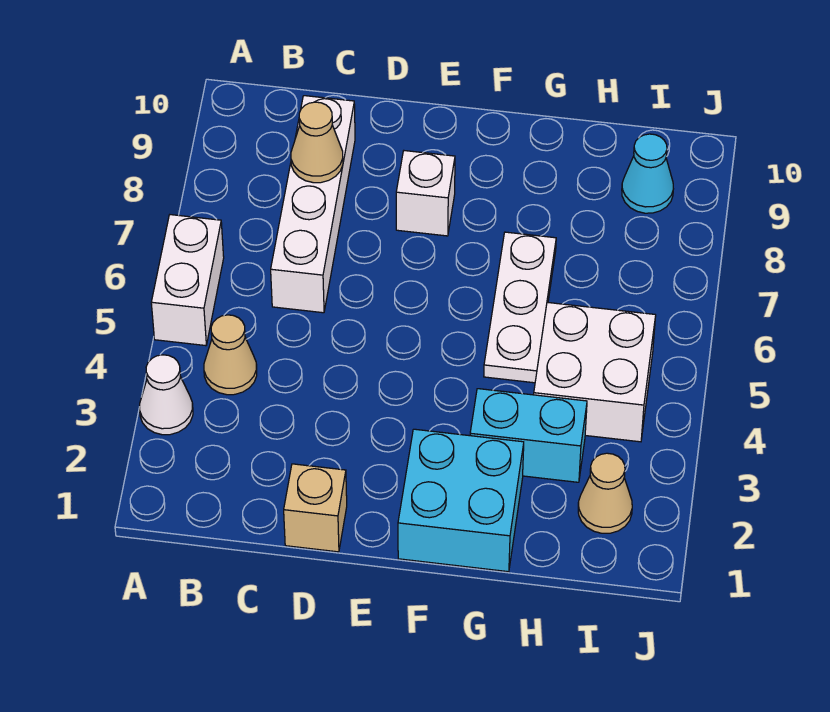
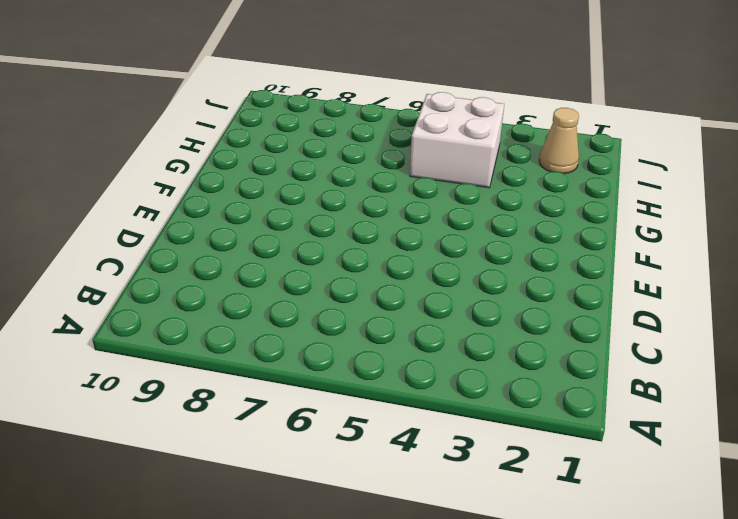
none -> white 1x1 cone [140,355,193,435]
none -> white 1x2 brick [151,215,224,346]
none -> tan 1x1 cone [204,315,257,395]

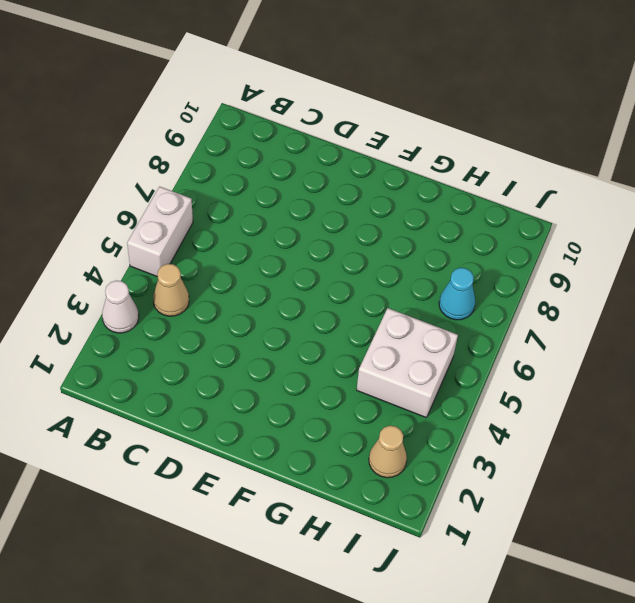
cyan 1x1 cone [439,268,475,320] -> cyan 1x1 cone moved to [622,134,673,213]
none -> white 1x4 brick [271,96,355,313]
none -> tan 1x1 brick [284,464,347,552]
none -> white 1x1 brick [396,151,455,236]

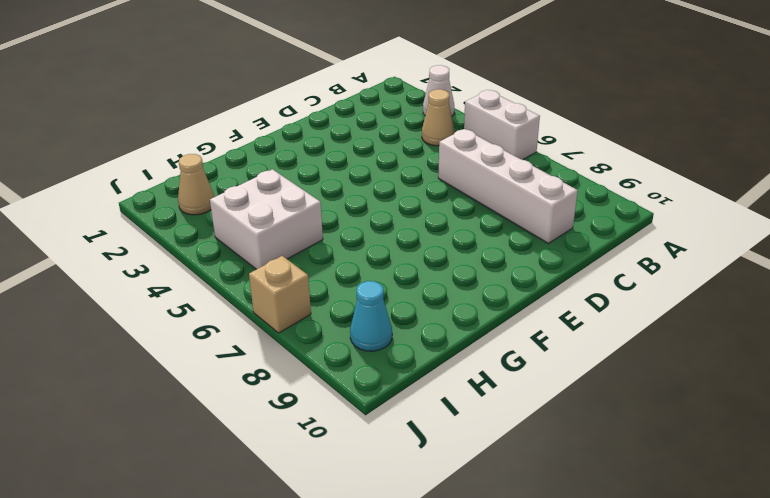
tan 1x1 brick [249,256,311,333] -> tan 1x1 brick moved to [284,464,347,552]
none -> white 1x1 brick [396,151,455,236]
none -> cyan 2x2 brick [398,429,524,572]
none -> cyan 1x2 brick [470,389,587,482]

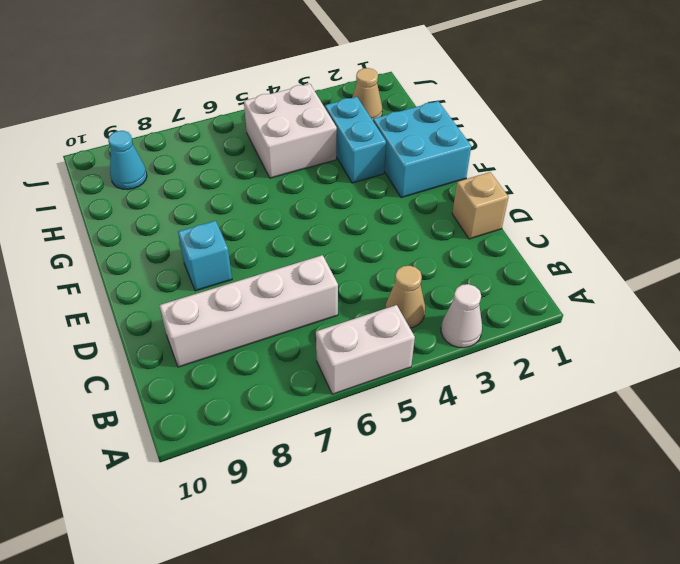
cyan 1x1 brick [178,221,232,291] -> white 1x1 brick [396,151,455,236]
none -> white 1x3 plate [484,232,556,383]
none -> tan 1x1 cone [291,102,343,183]

